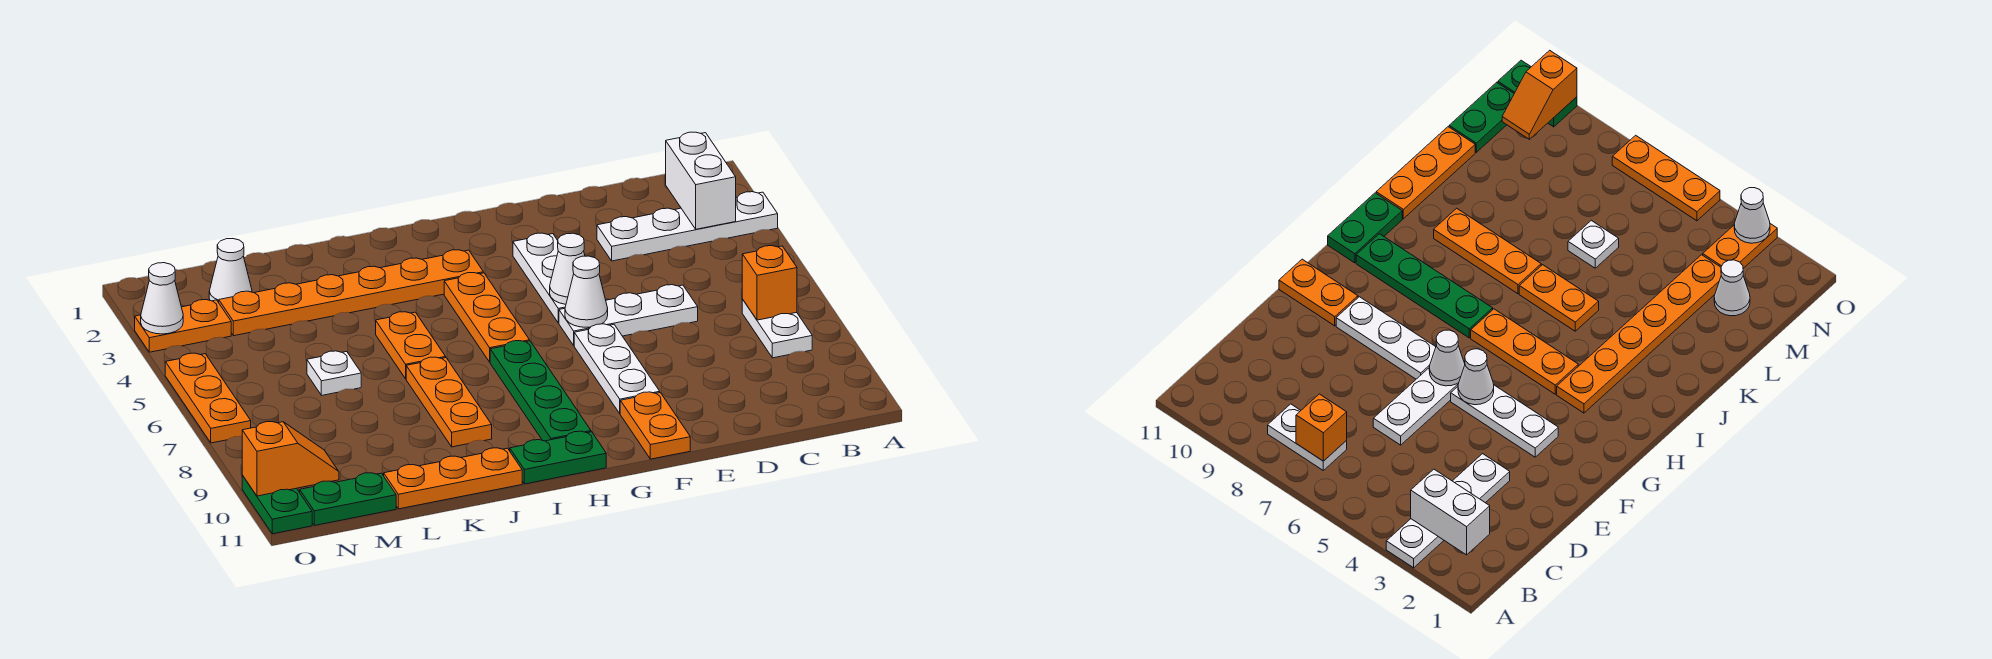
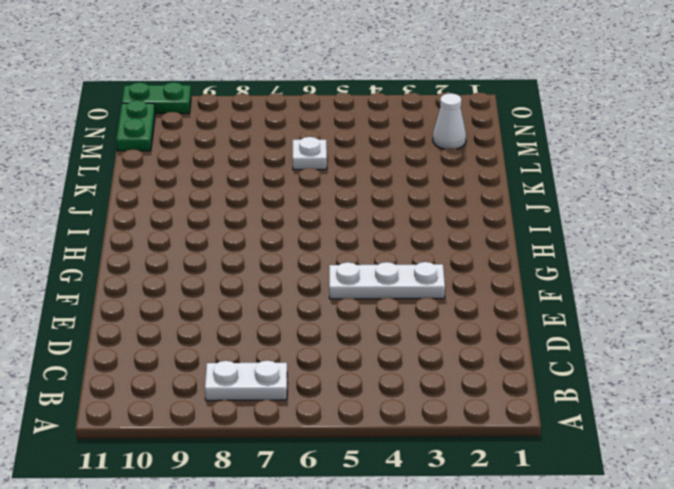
none -> white 1x4 plate [597,192,778,261]
none -> white 1x3 plate [559,285,698,345]
none -> white 1x3 plate [574,324,660,413]

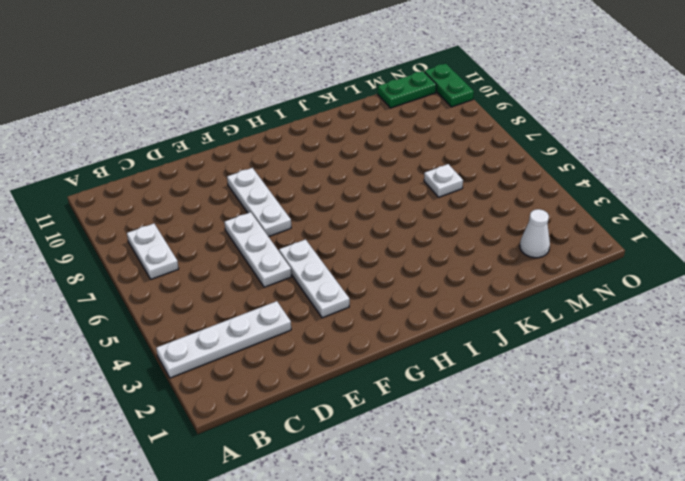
white 1x3 plate [225,212,291,287] -> white 1x3 plate turned to [559,285,698,345]
none -> orange 1x2 plate [620,392,690,459]
none -> orange 1x6 plate [219,250,483,336]
none -> orange 1x3 plate [444,273,530,362]

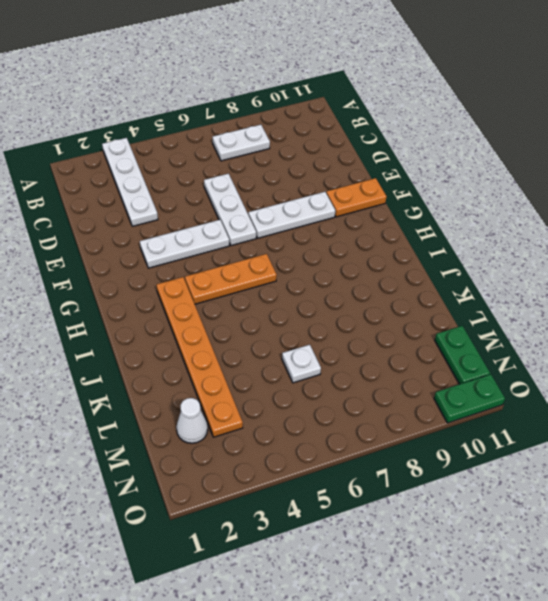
none -> green 1x4 plate [490,341,591,441]
none -> green 1x2 plate [510,431,606,484]
none -> orange 1x2 plate [376,312,446,379]

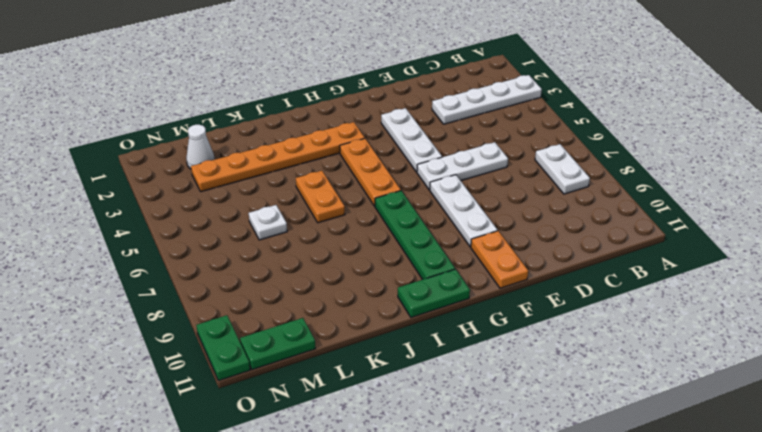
none -> orange 1x3 plate [406,357,492,447]
none -> orange 1x3 plate [384,448,522,509]
none -> orange 1x2 plate [135,300,231,352]

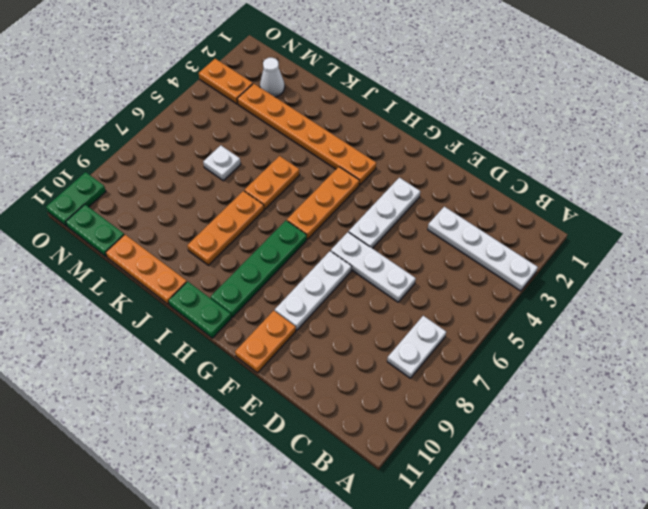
none -> orange 1x3 plate [165,353,251,443]
none -> white 1x2 brick [666,132,736,229]
none -> orange 1x1 brick [742,246,797,320]

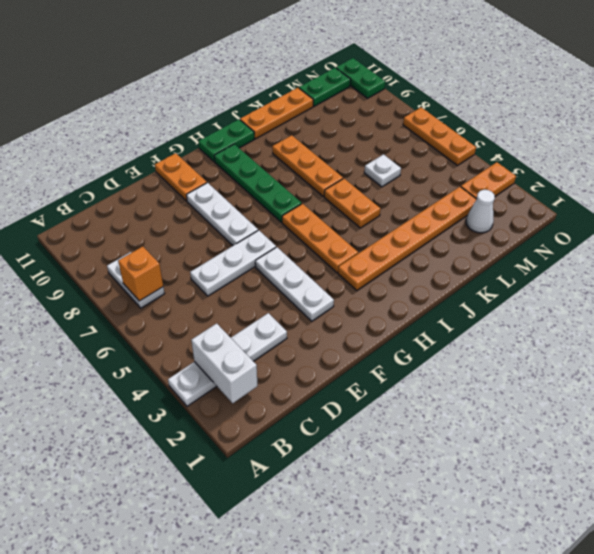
none -> white 1x1 cone [550,233,585,304]
none -> white 1x1 cone [565,256,608,327]
none -> orange 1x2 slope [242,422,339,496]

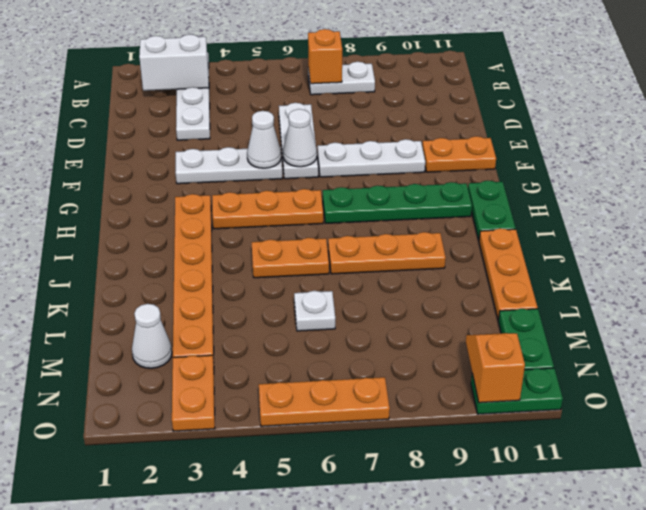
none -> white 1x1 cone [141,263,183,334]

